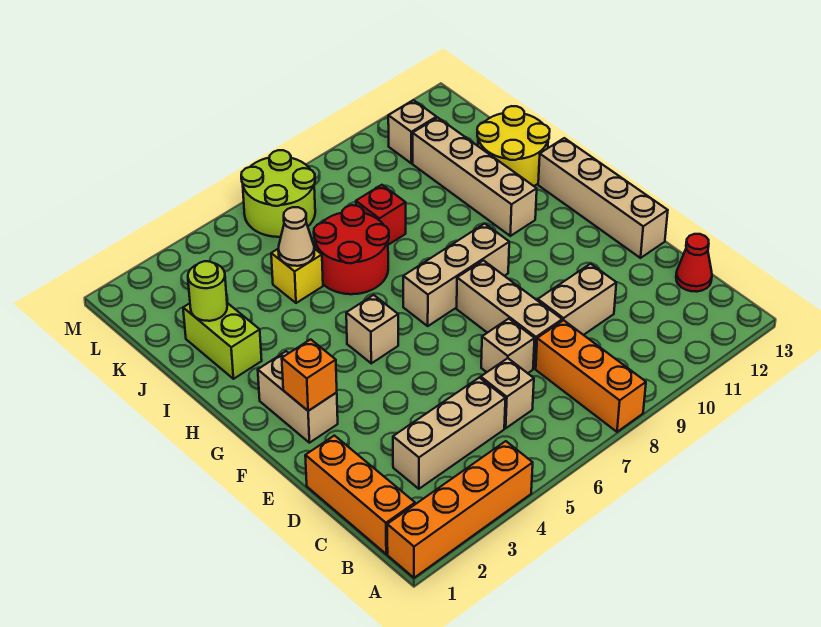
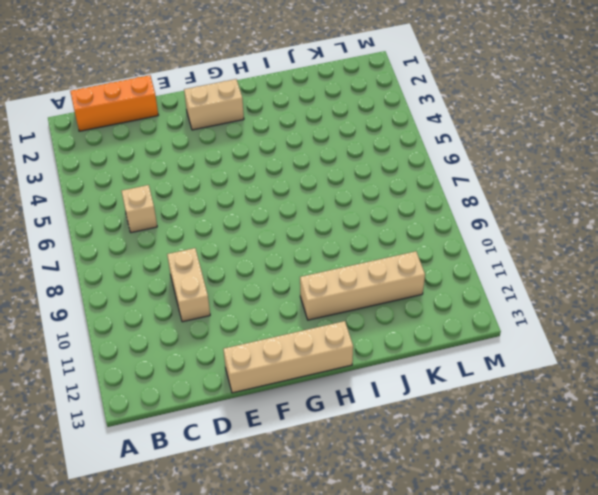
none -> orange 1x4 brick [387,441,533,578]
none -> orange 1x3 brick [536,320,646,432]
none -> tan 1x3 brick [393,378,505,489]

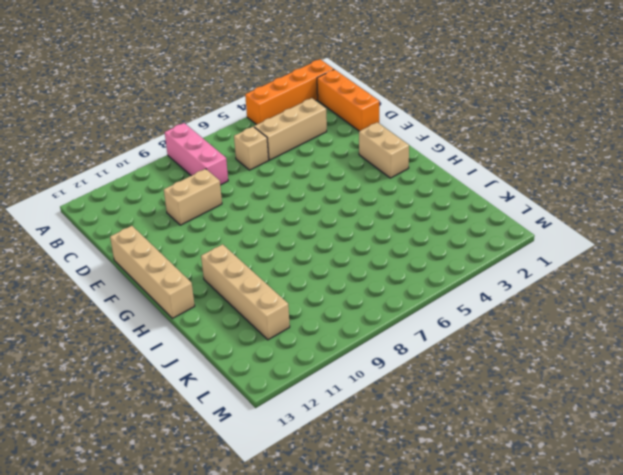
pink 1x3 brick [165,123,228,185] -> orange 1x3 brick [536,320,646,432]
none -> red 1x1 cone [676,234,712,292]
none -> tan 1x1 brick [481,319,535,373]
none -> tan 1x3 brick [457,260,562,369]

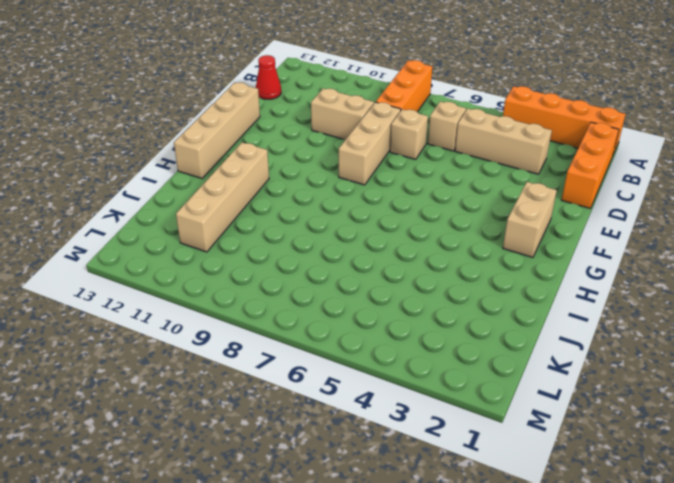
none -> tan 1x1 brick [346,295,398,363]
none -> tan 1x3 brick [403,224,509,326]
none -> lime 1x2 brick [183,303,262,379]

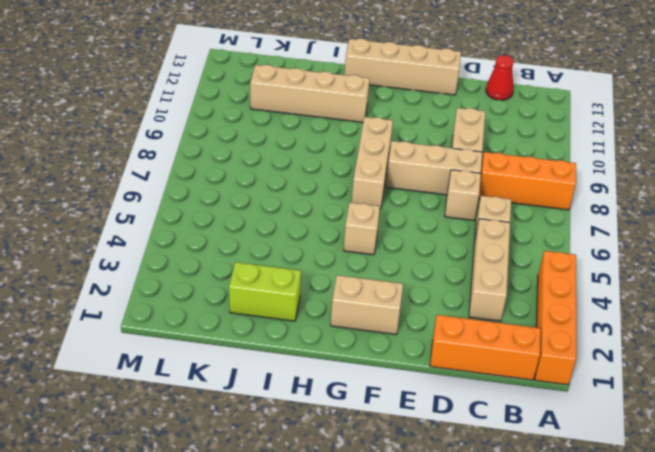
none -> red 2x2 round brick [314,205,389,294]
none -> yellow 2x2 round brick [477,106,550,186]
none -> yellow 1x1 brick [271,249,323,303]

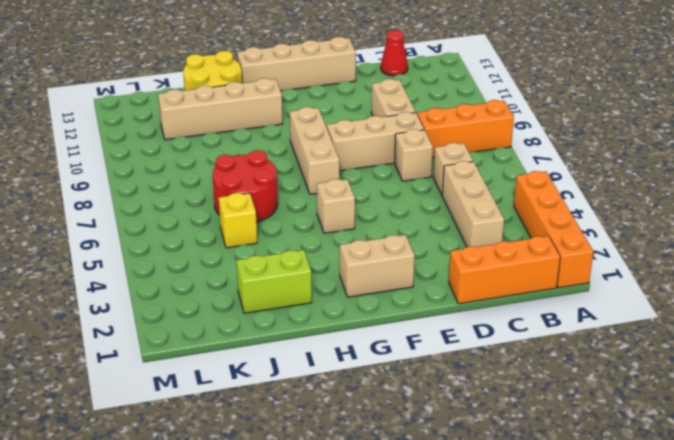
none -> red 1x1 brick [356,185,406,245]
none -> lime 2x2 round brick [241,150,315,237]
none -> tan 1x1 brick [388,100,437,163]

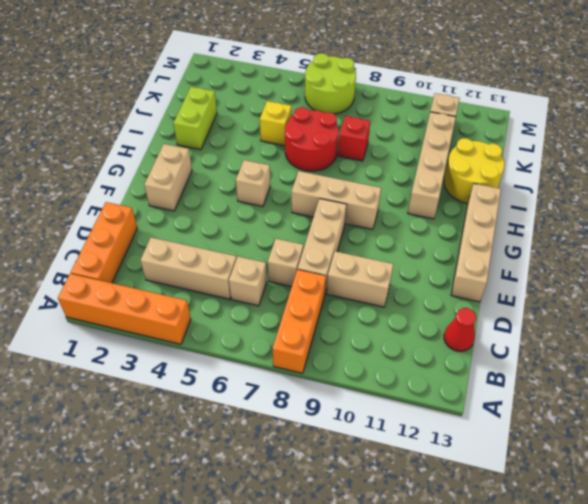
none -> orange 1x1 brick [282,339,337,411]
none -> lime 1x1 round brick [188,261,227,321]
none -> tan 1x1 cone [278,207,314,266]

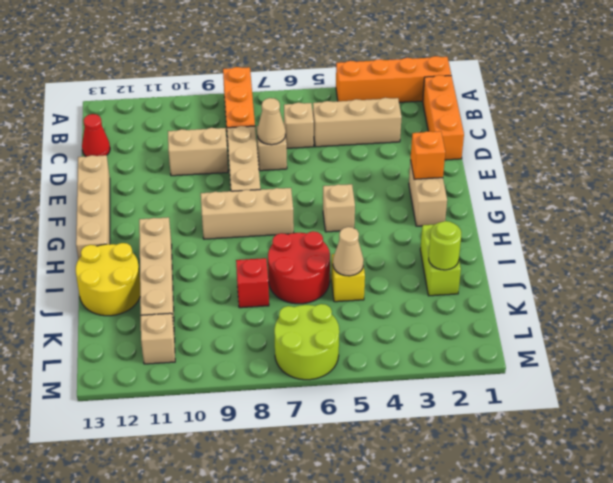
tan 1x1 cone [257,98,286,145] -> none

